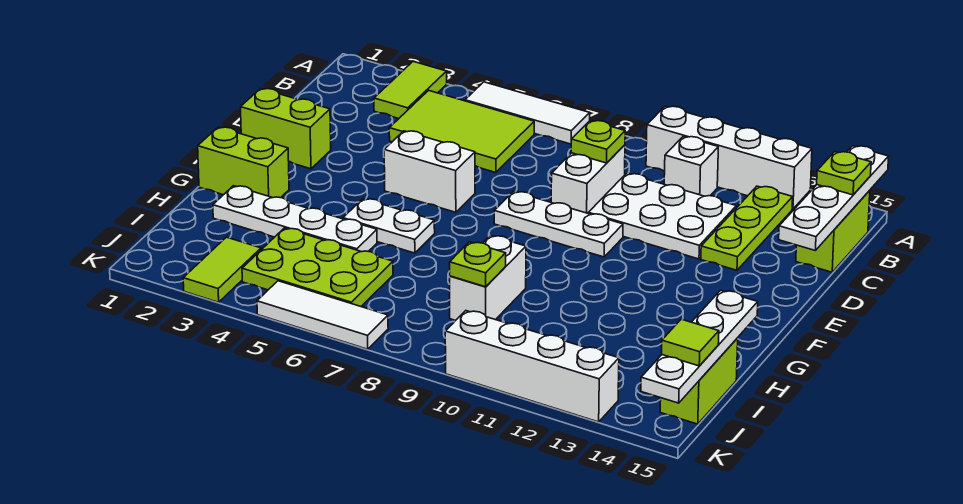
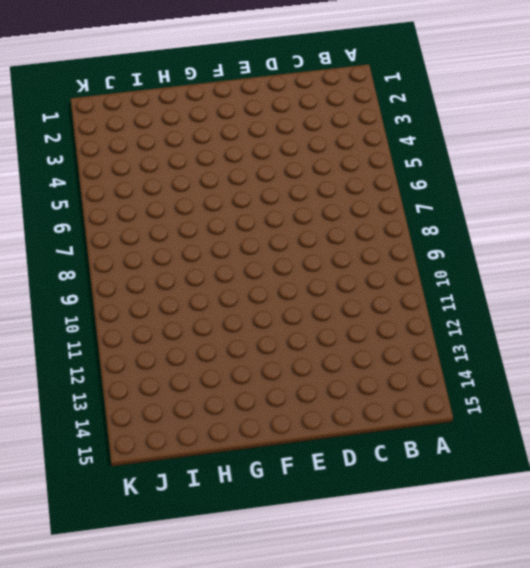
none -> lime 1x2 tile [374,62,447,119]
none -> white 1x3 tile [465,82,590,144]
none -> white 1x4 brick [646,106,812,209]

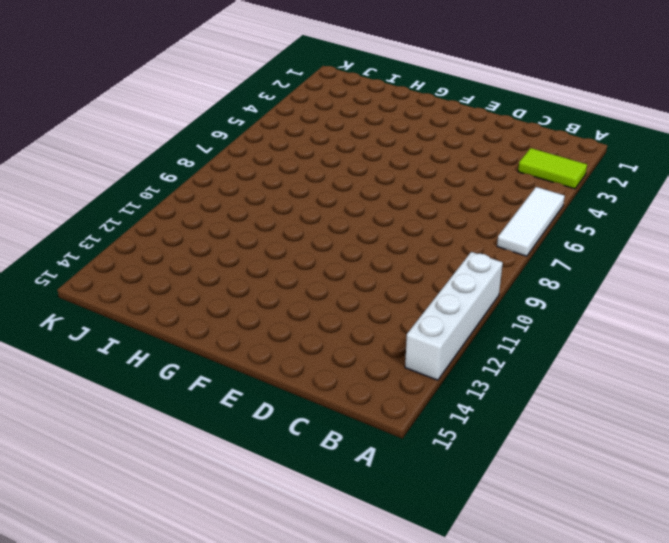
none -> lime 2x3 tile [389,90,534,173]
none -> white 1x1 brick [664,136,718,196]
none -> lime 1x3 plate [701,186,793,270]

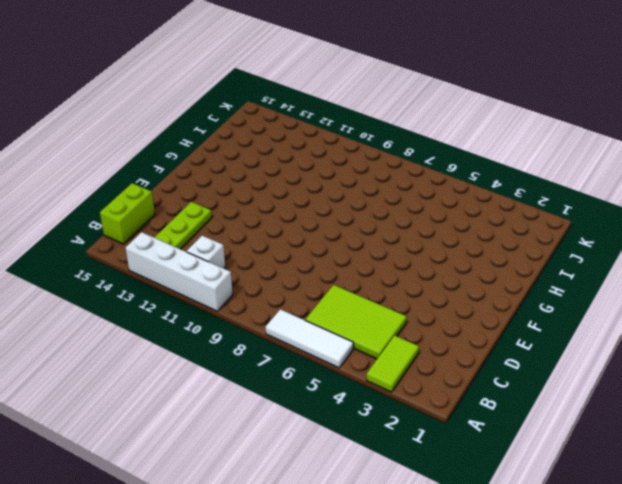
none -> white 1x2 brick [551,145,625,213]
none -> white 2x3 plate [588,173,736,259]
none -> lime 1x2 brick [241,88,331,169]

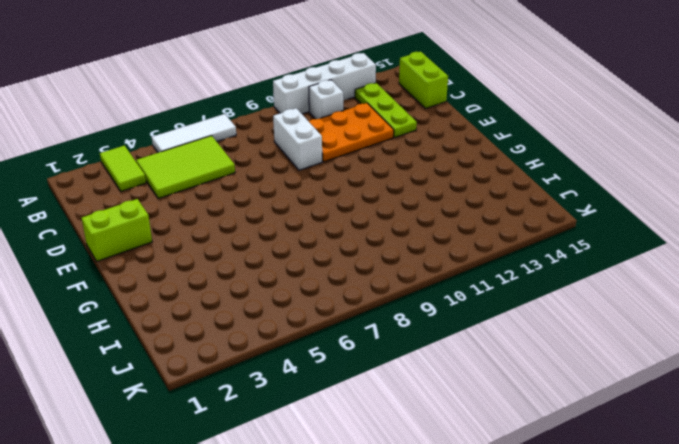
orange 2x3 plate [309,103,394,162] -> white 2x3 plate [588,173,736,259]
none -> white 1x2 brick [384,131,475,212]
none -> white 1x3 plate [494,191,623,257]
none -> lime 1x2 brick [198,127,289,198]

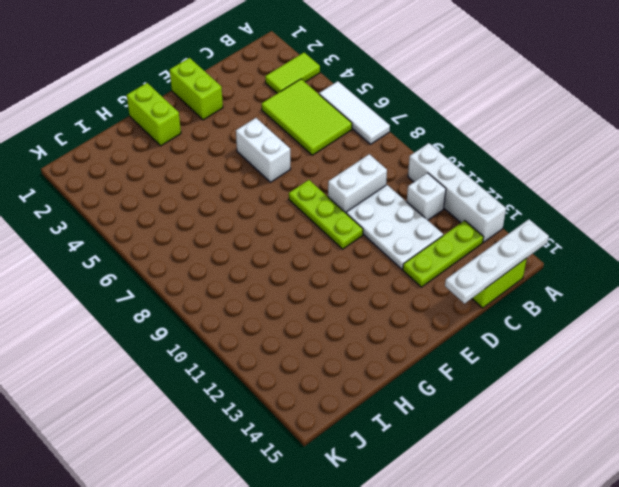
lime 1x3 plate [289,180,363,249] -> white 1x3 plate [494,191,623,257]
none -> white 1x2 plate [343,199,435,253]
none -> white 1x4 plate [213,186,377,252]
none -> white 1x2 brick [450,235,526,321]

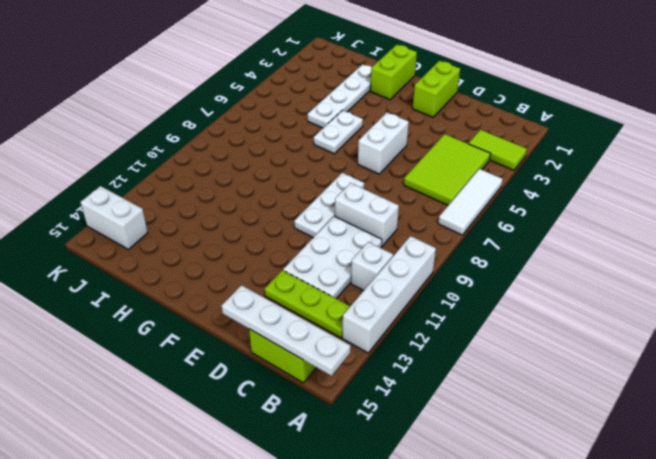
white 1x2 brick [80,186,148,250] -> white 1x2 brick moved to [450,235,526,321]
none -> lime 2x3 plate [242,228,393,306]
none -> lime 1x2 brick [660,338,738,424]
none -> lime 1x2 tile [183,237,261,302]

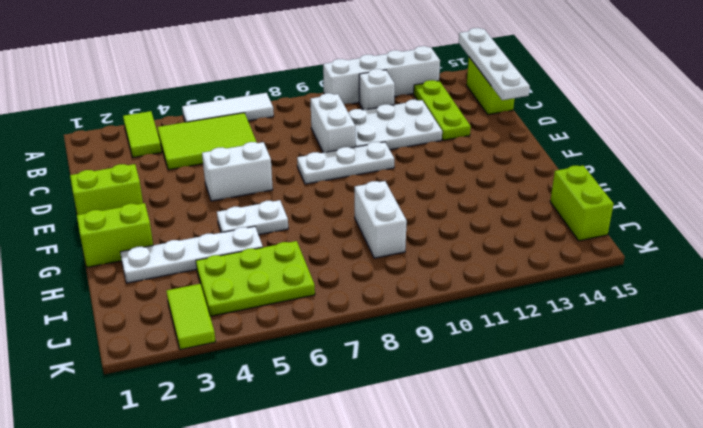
none -> white 1x3 tile [257,281,388,349]
none -> white 1x4 brick [445,311,619,422]
none -> lime 1x1 plate [571,121,625,163]

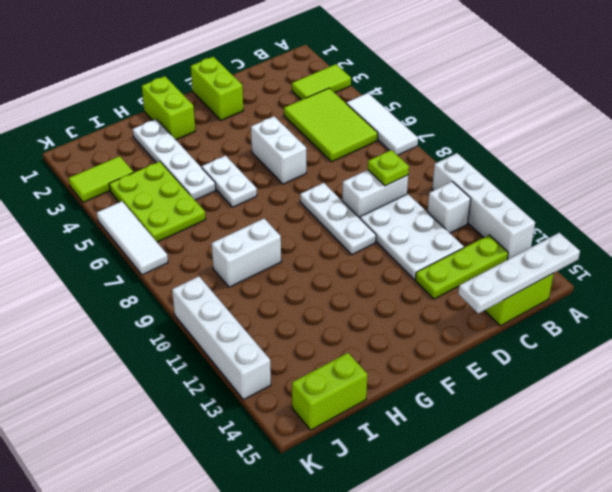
none -> white 1x4 plate [641,290,758,403]
none -> lime 1x1 plate [450,242,506,287]
none -> lime 1x1 plate [817,152,871,195]

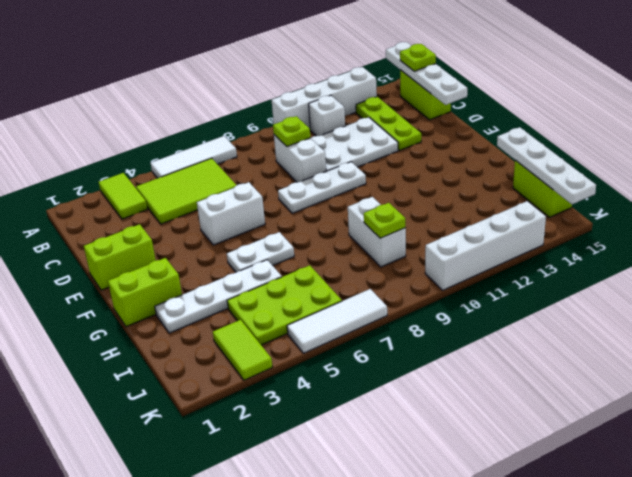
none -> lime 1x1 tile [662,319,719,366]

